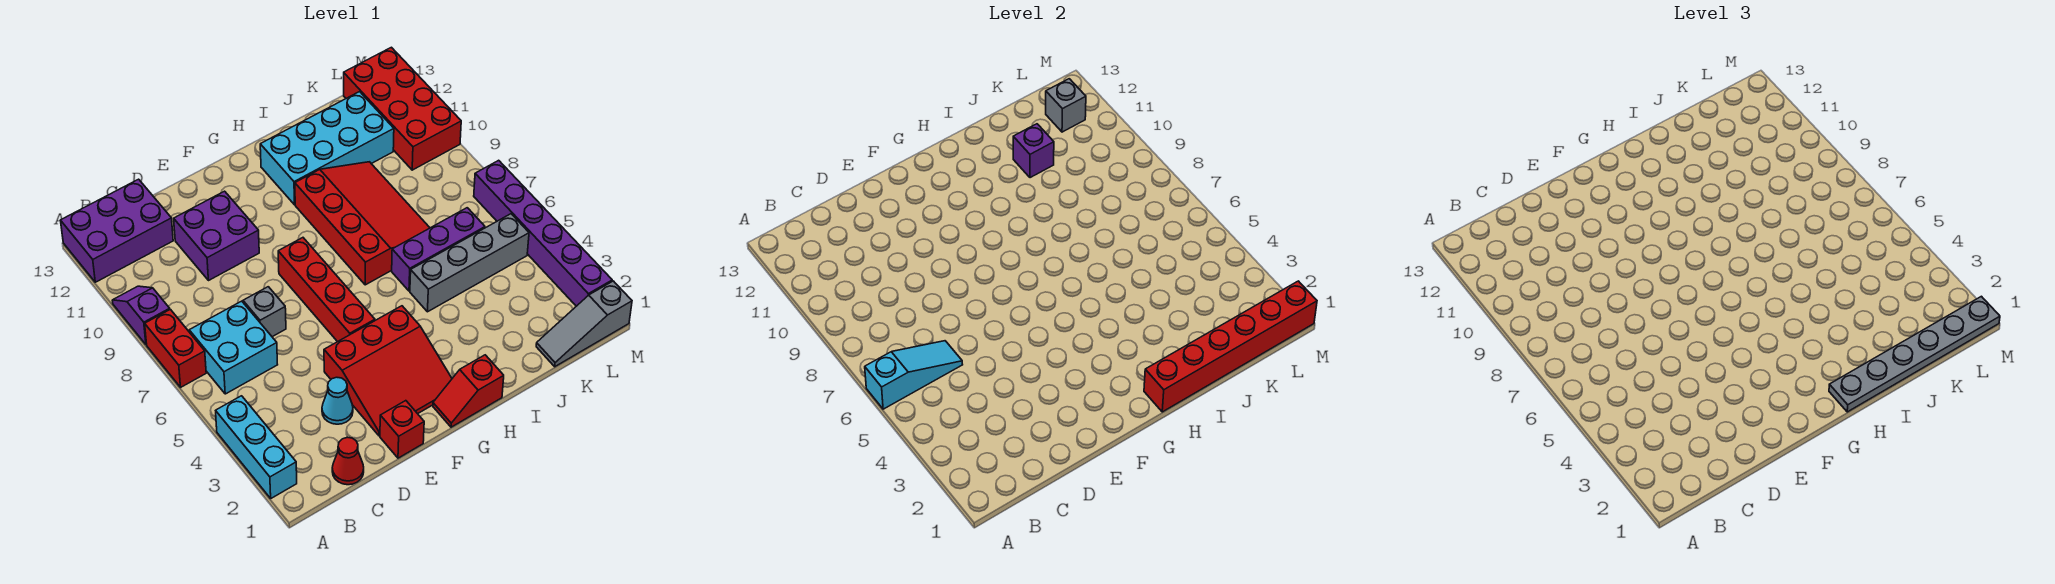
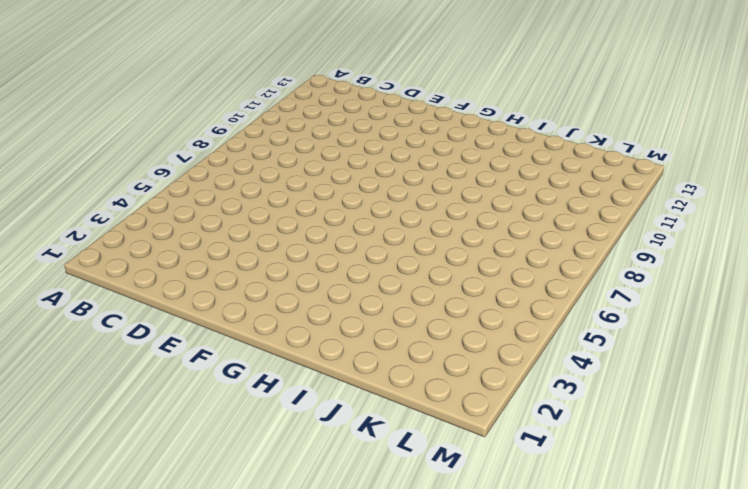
none -> cyan 1x3 brick [216,396,297,498]
none -> red 1x2 brick [145,309,206,387]
none -> purple 1x2 slope [112,286,170,345]

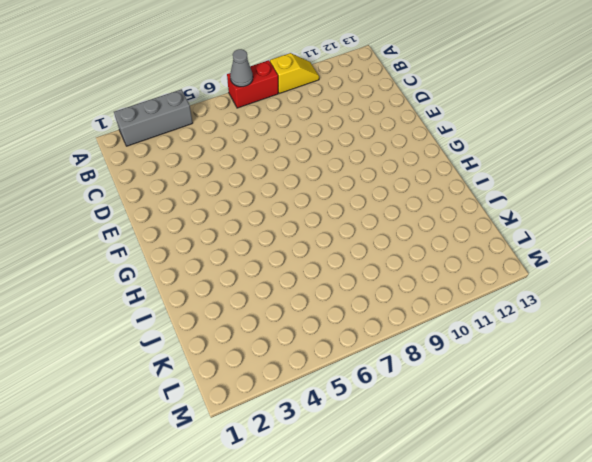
grey 1x3 brick [114,89,193,146] -> cyan 1x3 brick [216,396,297,498]
grey 1x1 cone [230,49,253,87] -> none
yellow 1x2 slope [270,53,319,93] -> purple 1x2 slope [112,286,170,345]
none -> purple 2x3 brick [61,179,173,282]
none -> cyan 2x2 brick [189,301,278,394]
none -> red 1x1 cone [332,437,364,485]

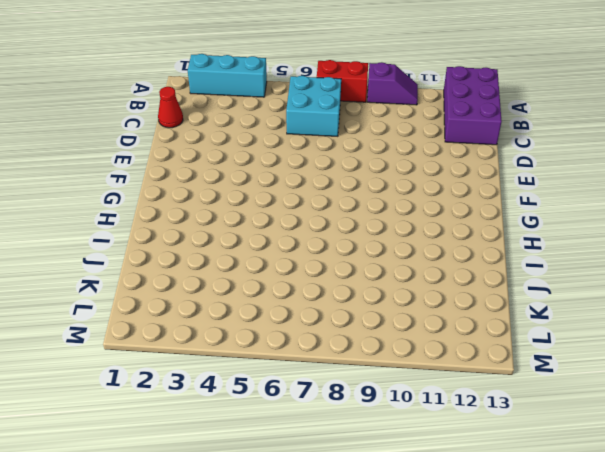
none -> cyan 1x1 cone [322,377,353,424]
none -> grey 1x1 brick [243,287,286,337]
none -> purple 2x2 brick [174,191,259,280]

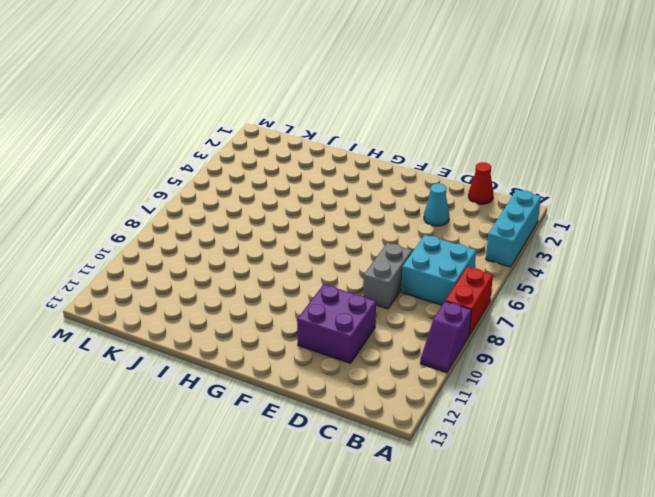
grey 1x2 brick [363,243,412,309] -> grey 1x1 brick [243,287,286,337]
none -> purple 2x3 brick [61,179,173,282]
none -> red 1x1 brick [380,401,424,458]
none -> red 3x3 slope [324,306,452,436]

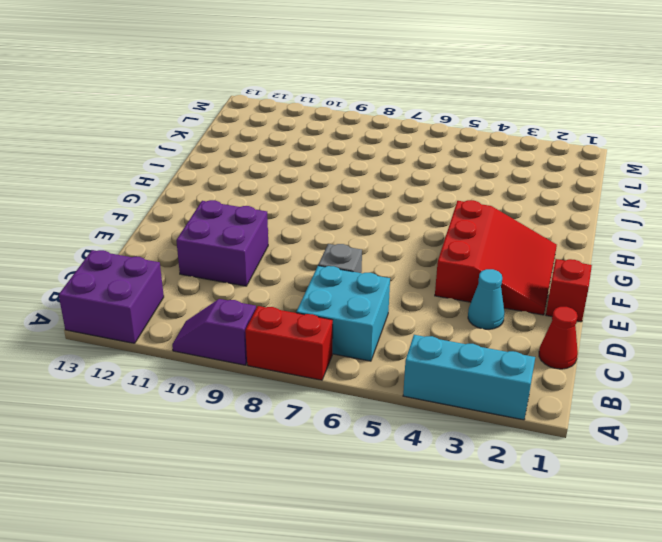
purple 2x2 brick [59,250,164,343] -> purple 2x3 brick [61,179,173,282]
none -> red 1x4 brick [278,238,375,342]
none -> red 1x2 slope [433,355,504,427]
none -> red 3x4 slope [295,162,430,285]

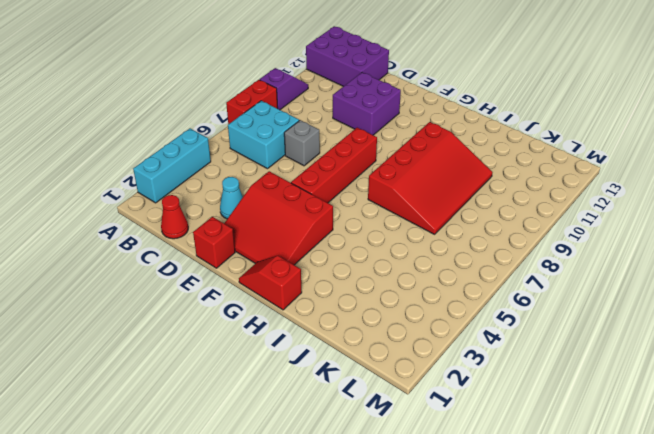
none -> cyan 2x4 brick [260,92,394,205]
none -> grey 1x4 brick [410,214,529,312]
none -> purple 1x3 brick [392,208,485,291]

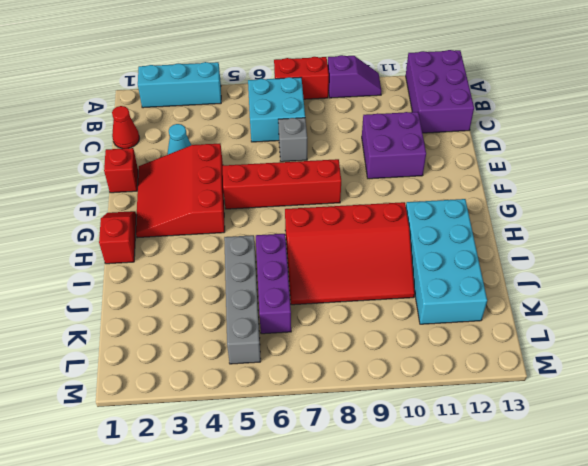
none -> grey 1x3 slope [536,281,632,367]
none -> red 2x4 brick [344,47,461,170]
none -> purple 1x6 brick [474,160,612,306]

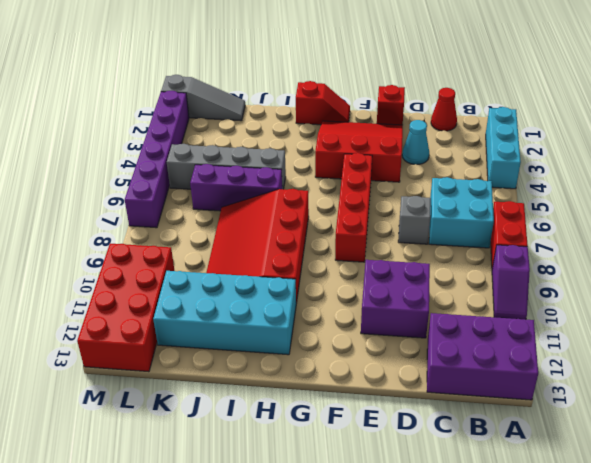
none -> cyan 1x3 slope [865,341,963,409]
none -> red 1x6 brick [1144,281,1317,412]
none -> purple 1x1 brick [1013,124,1054,178]

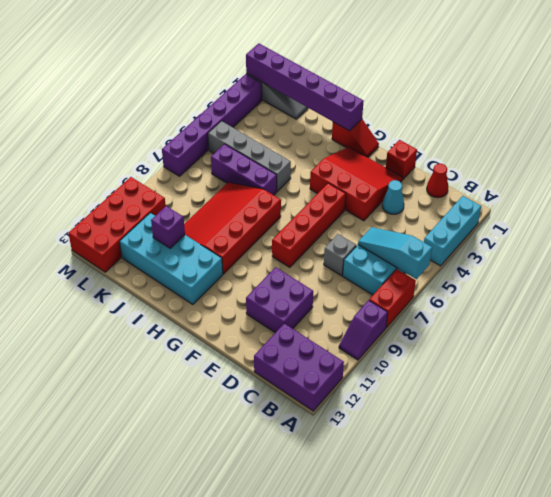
purple 1x6 brick [246,43,364,131] -> red 1x6 brick [1144,281,1317,412]
none -> grey 1x1 brick [1046,79,1086,132]
none -> grey 1x6 plate [1829,296,2000,412]

